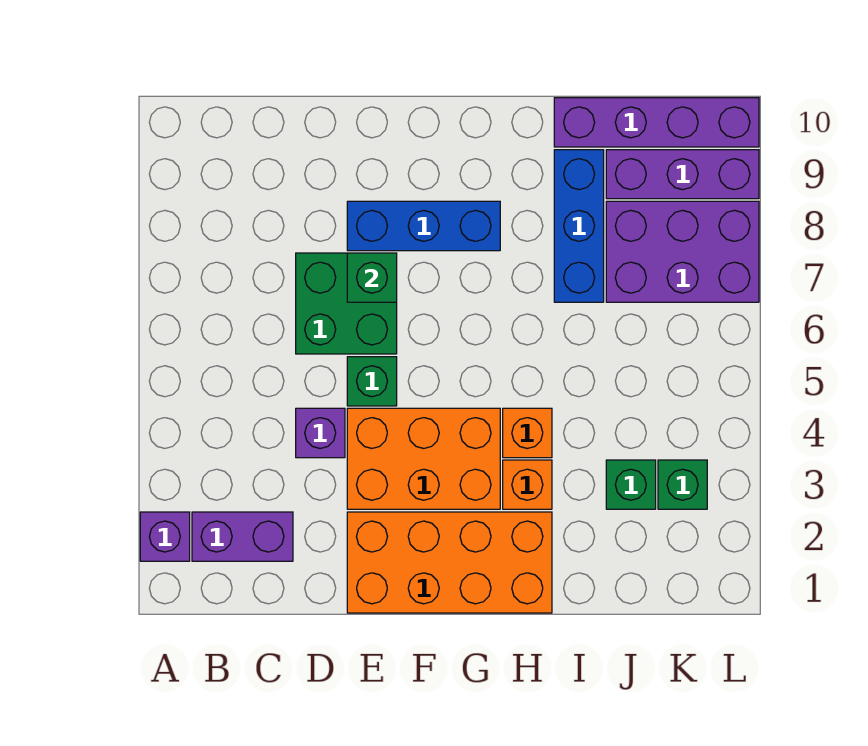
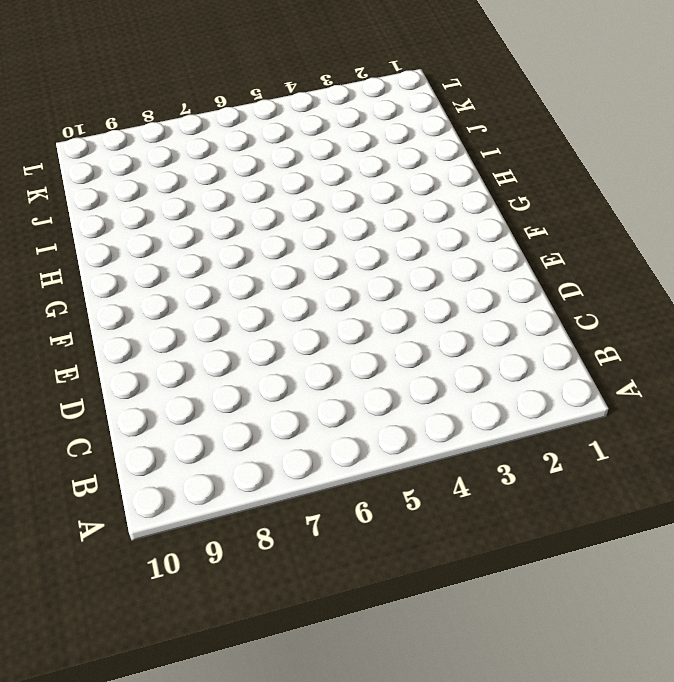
none -> purple 1x1 brick [140,512,190,561]
none -> purple 1x2 brick [192,512,293,561]
none -> purple 1x1 brick [296,408,345,458]

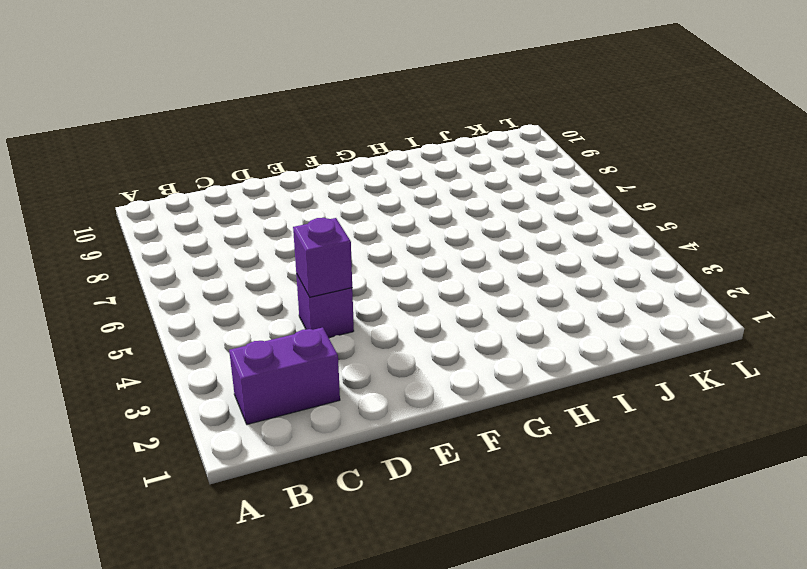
purple 1x1 brick [293,218,352,297] -> purple 1x1 brick moved to [140,512,190,561]
none -> green 2x2 brick [296,253,397,354]
none -> orange 2x4 brick [347,512,552,613]
none -> orange 2x3 brick [347,408,500,509]

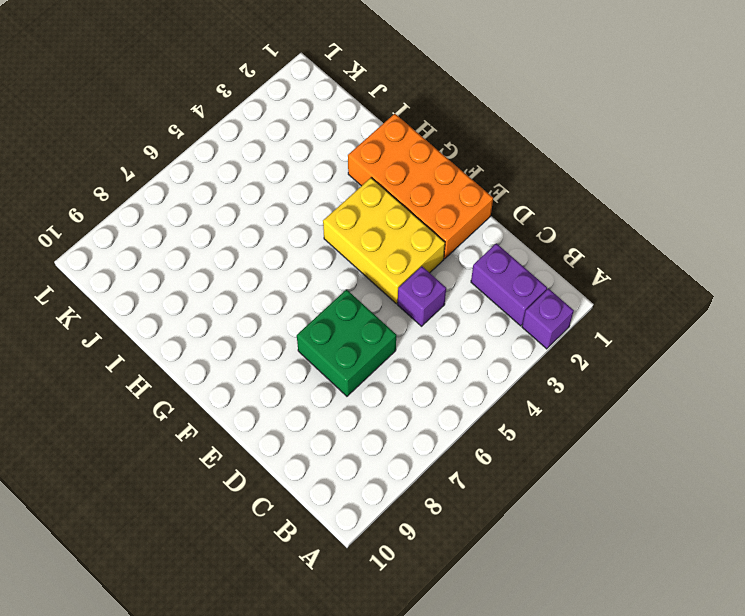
yellow 2x3 brick [323,178,445,304] -> orange 2x3 brick [347,408,500,509]
none -> green 1x1 brick [347,357,397,406]
none -> blue 1x3 brick [347,201,500,251]
none -> orange 1x1 brick [503,460,552,509]

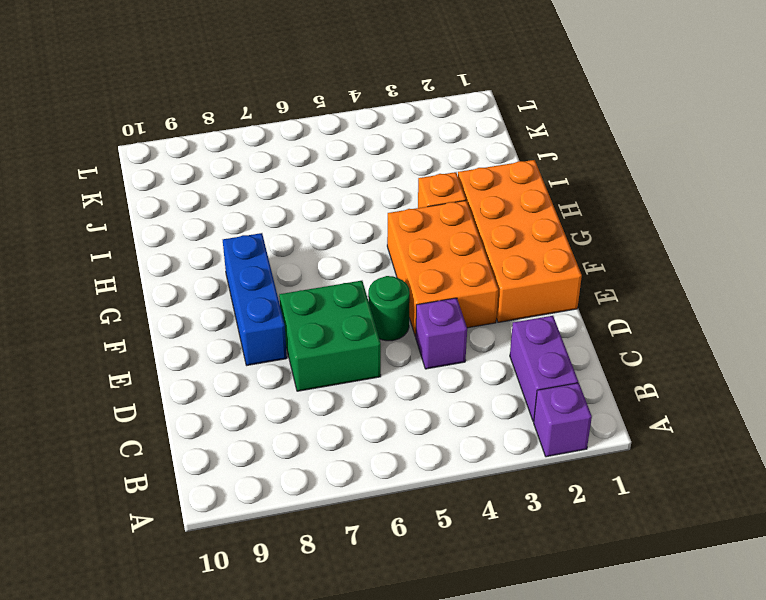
green 1x1 round brick [368,276,410,341] -> green 1x1 brick [347,357,397,406]
none -> orange 1x1 brick [503,408,552,458]
none -> blue 1x3 brick [554,150,604,302]
none -> purple 1x4 brick [554,98,759,147]

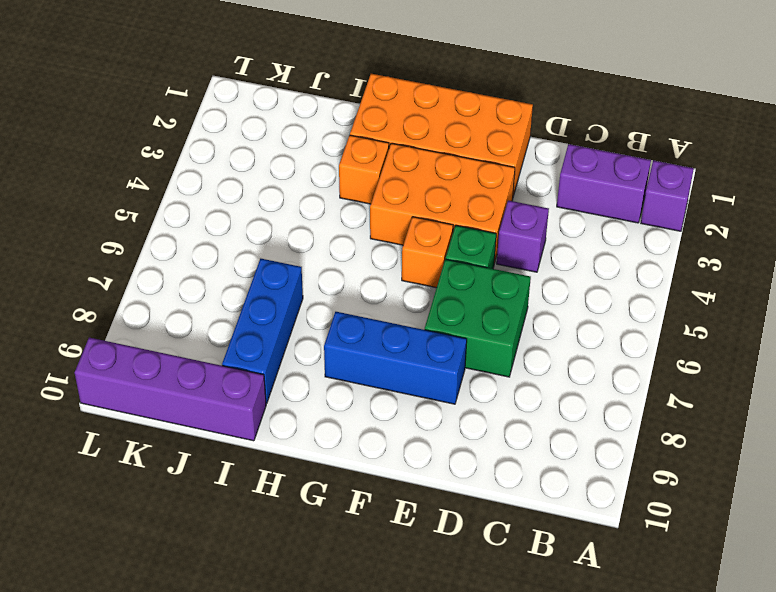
orange 1x1 brick [402,217,453,288] -> orange 1x1 brick moved to [503,408,552,458]
none -> green 1x1 brick [606,460,656,509]
none -> purple 2x3 brick [606,201,759,302]
none -> purple 1x3 brick [606,150,759,199]

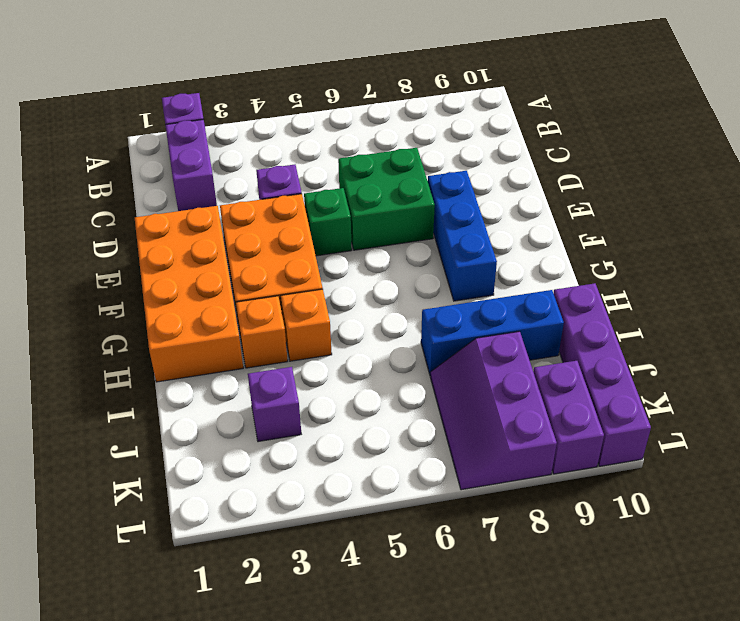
purple 1x1 brick [248,367,301,442] -> green 1x1 brick [606,460,656,509]
purple 2x3 slope [430,331,557,490] -> purple 2x3 brick [606,201,759,302]
purple 1x2 brick [533,361,604,474] -> purple 1x3 brick [606,150,759,199]
none -> green 1x1 brick [658,460,707,509]
none -> green 1x1 brick [347,253,397,302]

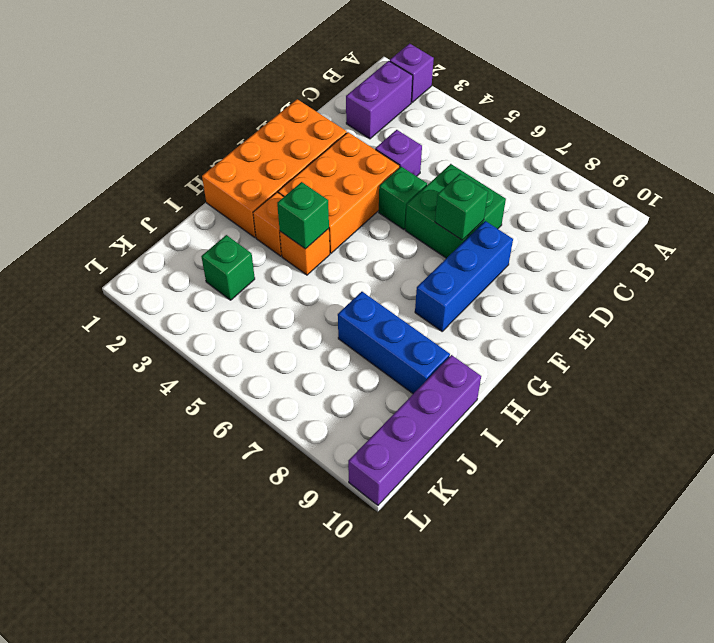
green 1x1 brick [277,182,329,249] -> green 1x1 brick moved to [658,460,707,509]
none -> purple 2x3 brick [606,201,759,302]
none -> purple 1x3 brick [606,150,759,199]

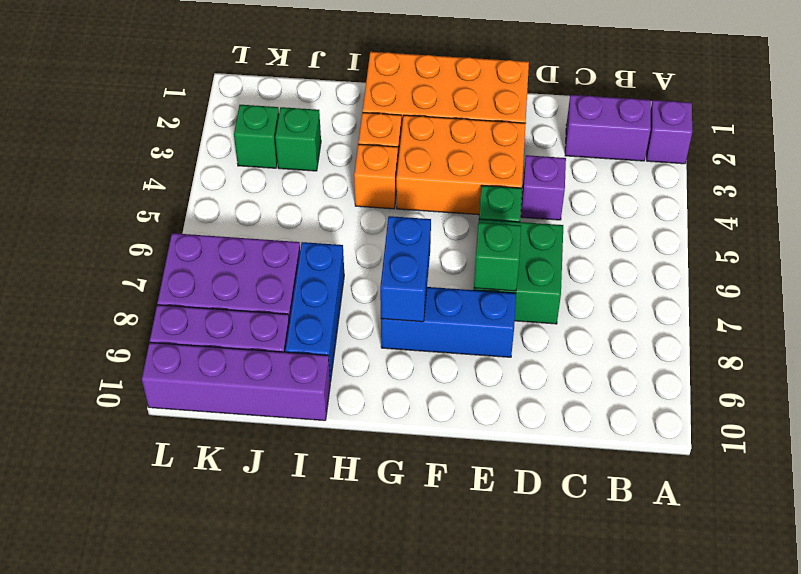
blue 1x2 brick [380,216,431,322] -> none

